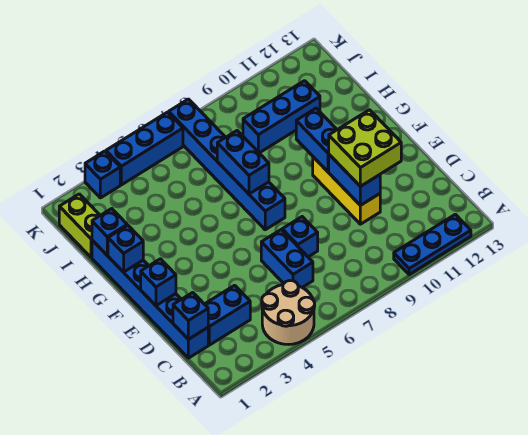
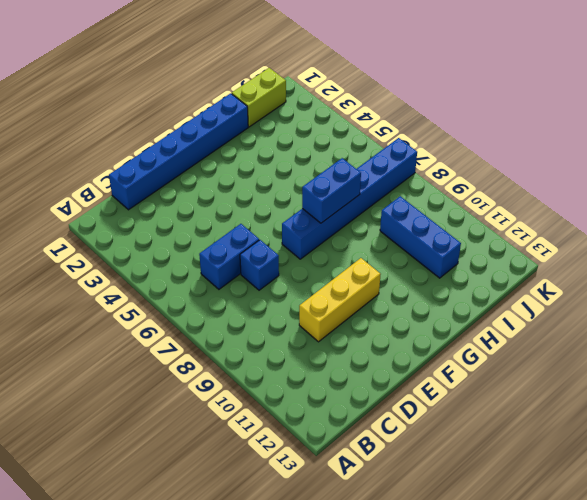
none -> tan 2x2 round brick [262,281,315,344]
none -> blue 1x3 plate [394,214,471,275]
none -> blue 1x2 brick [205,285,250,345]

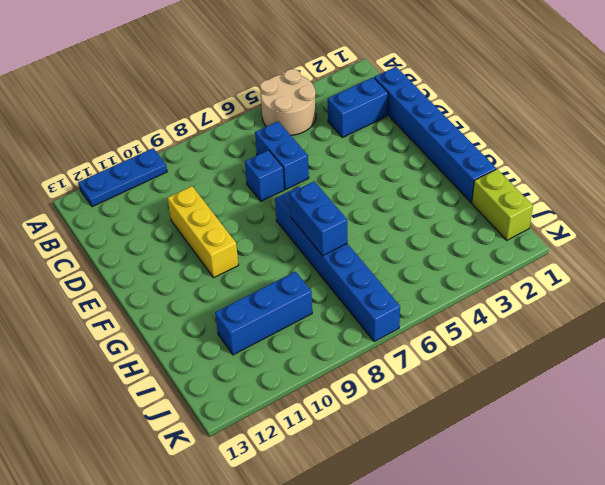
none -> blue 1x1 brick [85,151,120,198]
none -> blue 1x3 brick [106,112,183,185]
none -> blue 1x1 brick [173,293,208,339]

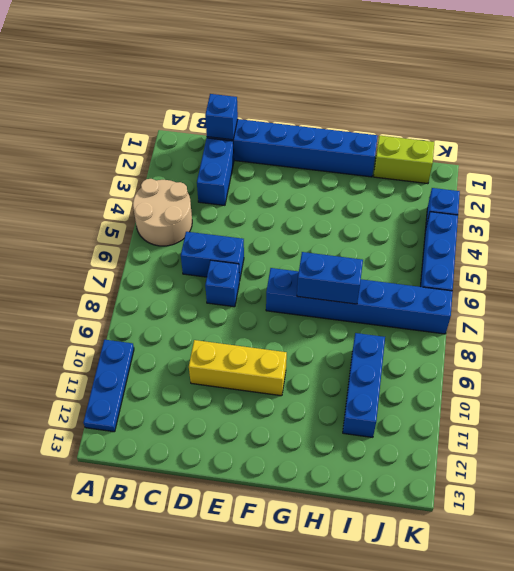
none -> blue 1x2 brick [329,155,380,205]
none -> blue 1x1 brick [141,259,176,306]
none -> blue 1x2 brick [296,108,337,172]

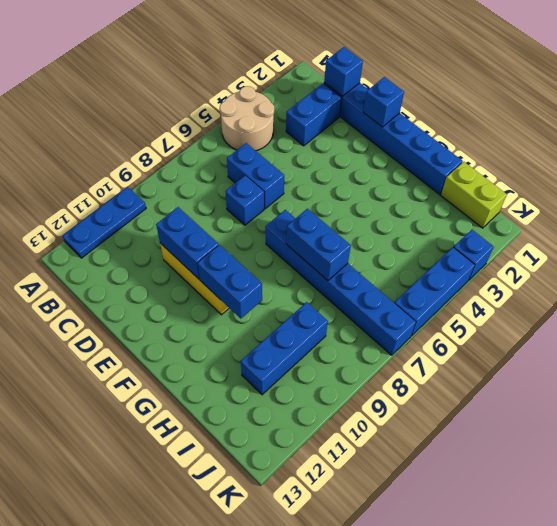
none -> blue 1x1 brick [108,225,143,272]
none -> blue 1x1 brick [92,209,127,255]
none -> lime 2x2 brick [329,110,401,186]

